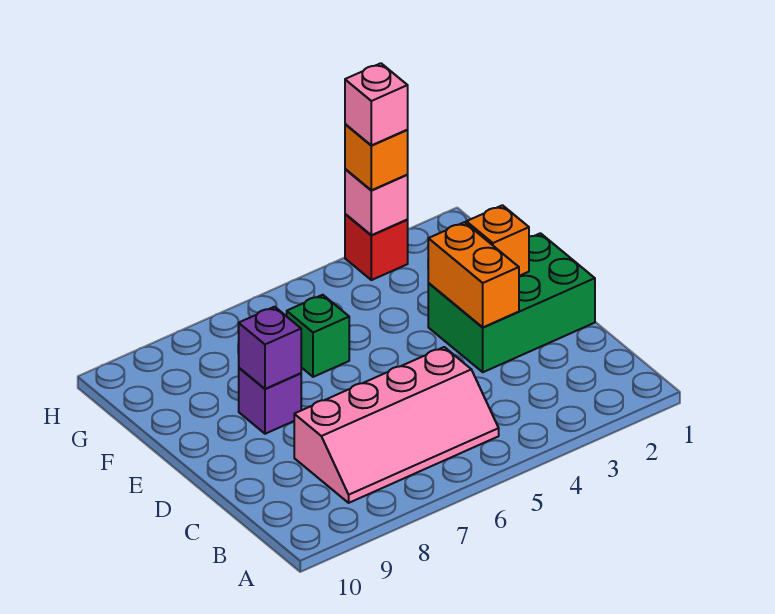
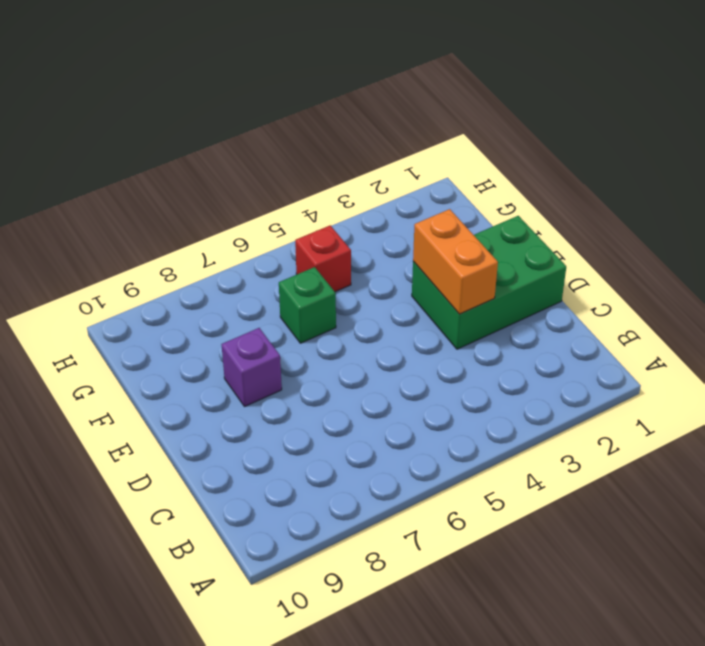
red 1x1 brick [295,225,351,292] -> red 1x1 brick moved to [345,214,408,280]
none -> pink 2x4 slope [294,347,499,503]
none -> orange 1x1 brick [466,205,529,276]

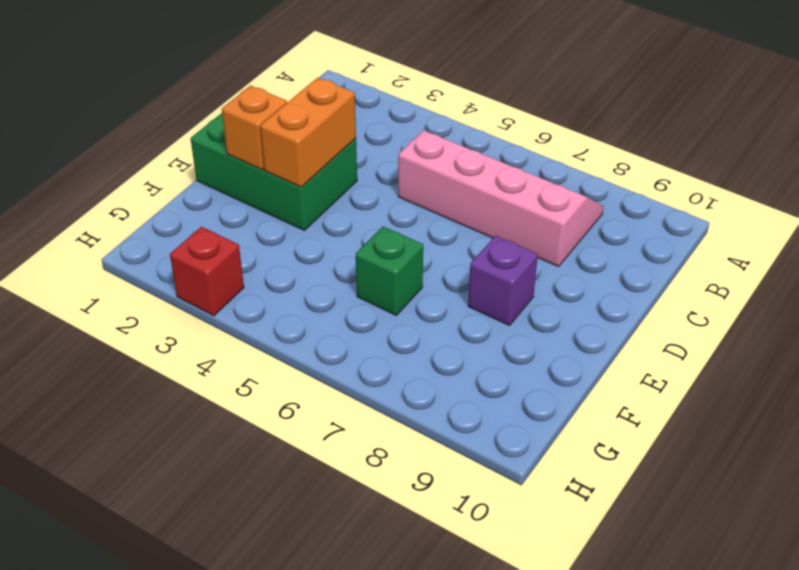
none -> purple 1x1 brick [239,307,301,389]
none -> pink 1x1 brick [345,169,408,235]

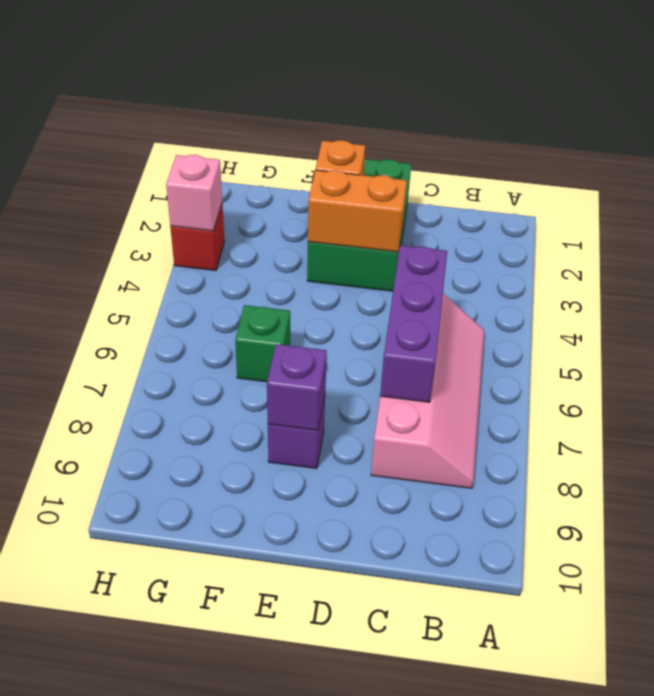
purple 1x3 brick [380,245,447,402] -> none
none -> orange 1x1 brick [345,124,408,190]
none -> pink 1x1 brick [345,63,408,145]

